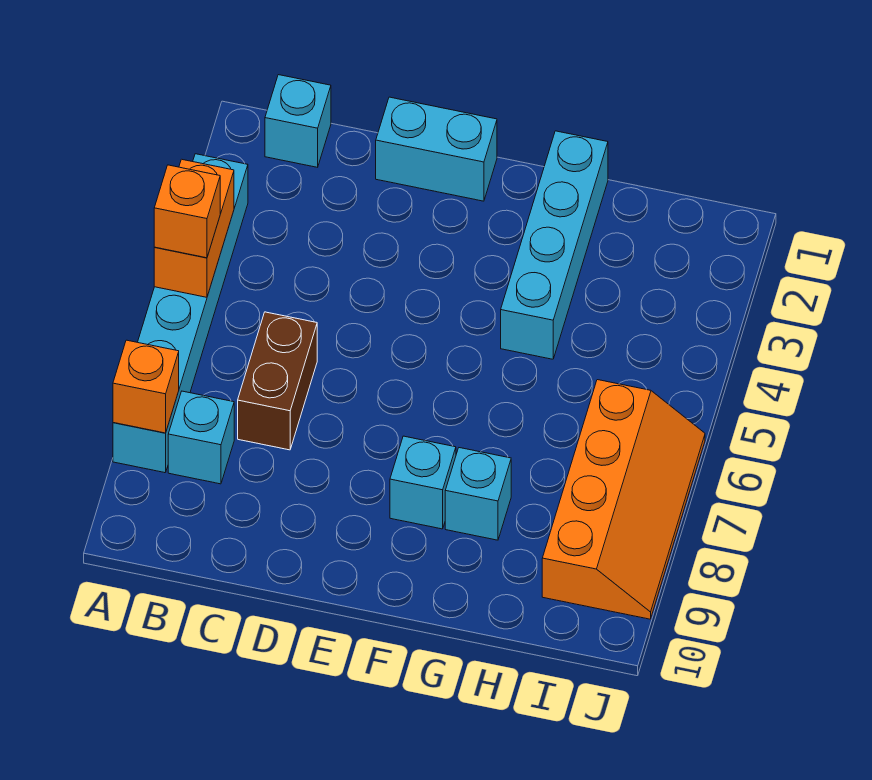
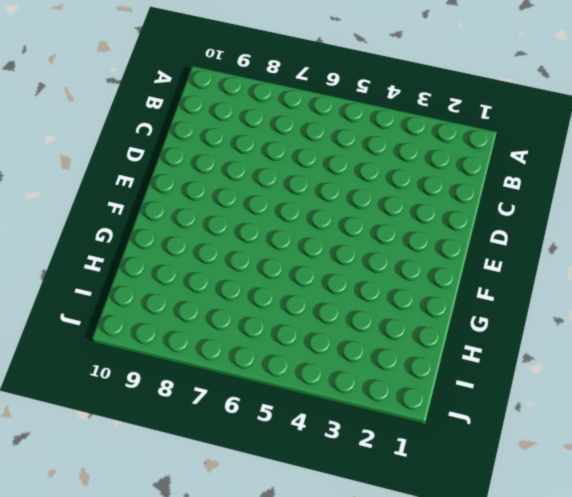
none -> cyan 1x6 brick [113,154,248,473]
none -> cyan 1x1 brick [265,75,331,167]
none -> cyan 1x1 brick [168,391,234,484]

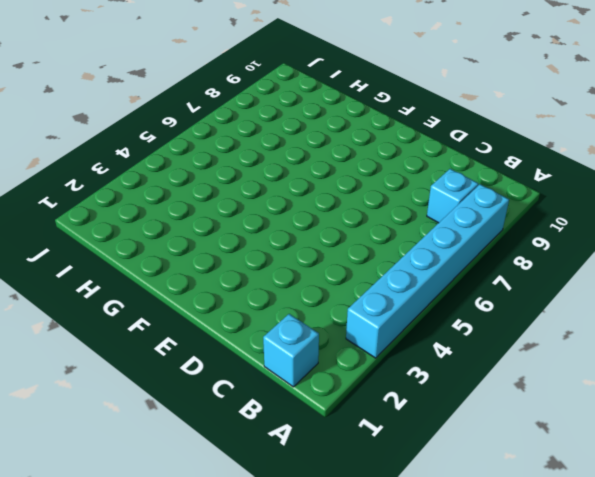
none -> brown 1x2 brick [238,312,317,450]
none -> cyan 1x2 brick [376,97,497,201]
none -> cyan 1x1 brick [390,436,456,529]

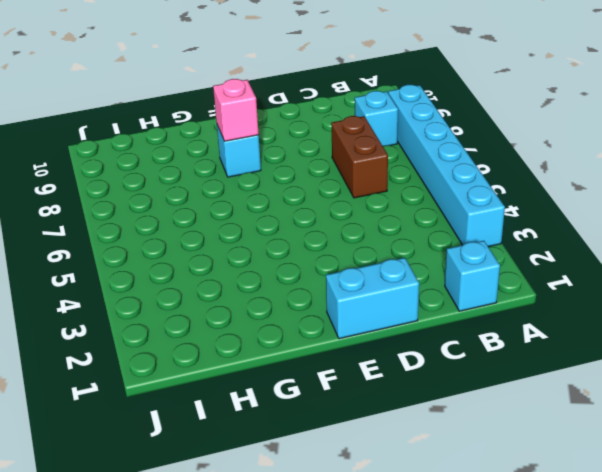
pink 1x1 brick [213,79,259,141] -> none
none -> cyan 1x4 brick [501,131,608,359]
none -> cyan 1x1 brick [445,448,511,540]
none -> orange 2x4 slope [542,380,705,619]

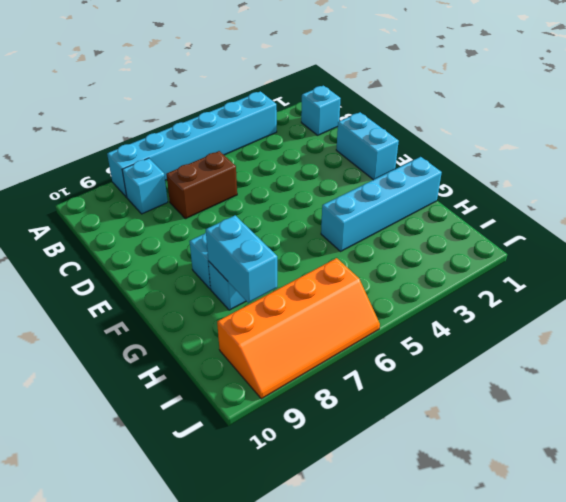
cyan 1x2 brick [206,215,277,303] -> none
none -> orange 1x2 brick [154,159,234,297]
none -> orange 1x1 brick [113,340,179,433]
none -> orange 1x1 brick [154,165,220,258]

